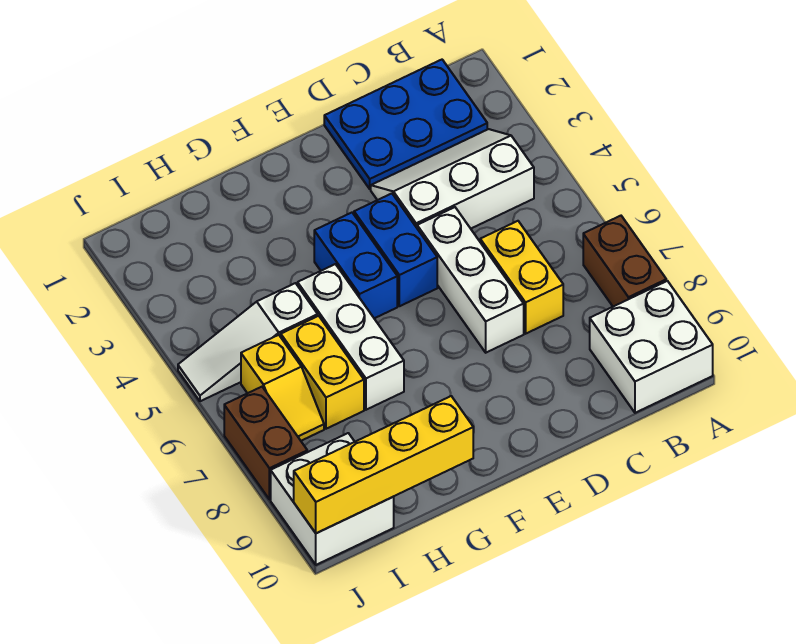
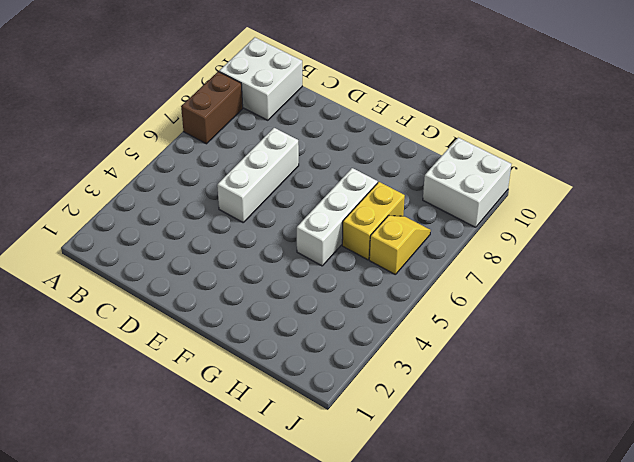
none -> blue 2x3 plate [324,60,487,189]
none -> white 2x3 slope [371,129,534,229]
none -> yellow 1x2 brick [480,221,563,334]

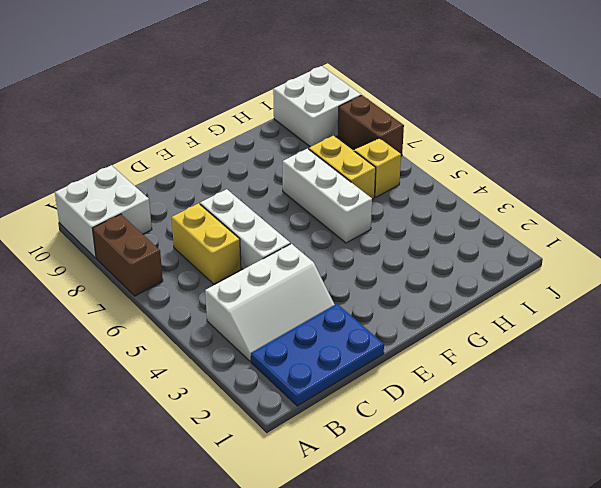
none -> blue 1x2 brick [354,194,437,306]
none -> blue 1x2 brick [314,213,397,318]
none -> white 1x3 slope [178,283,318,401]

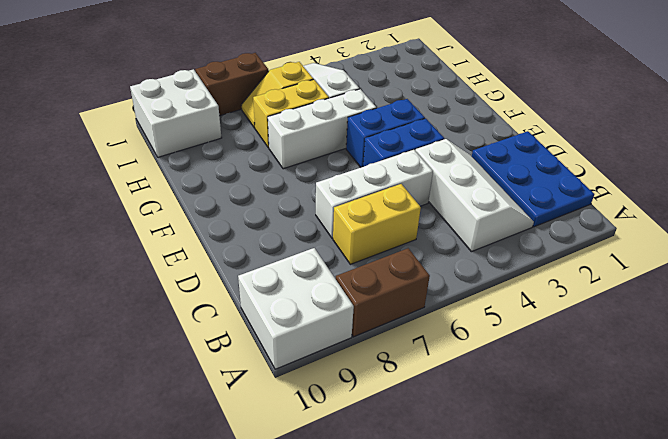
none -> yellow 1x4 brick [294,396,473,533]

